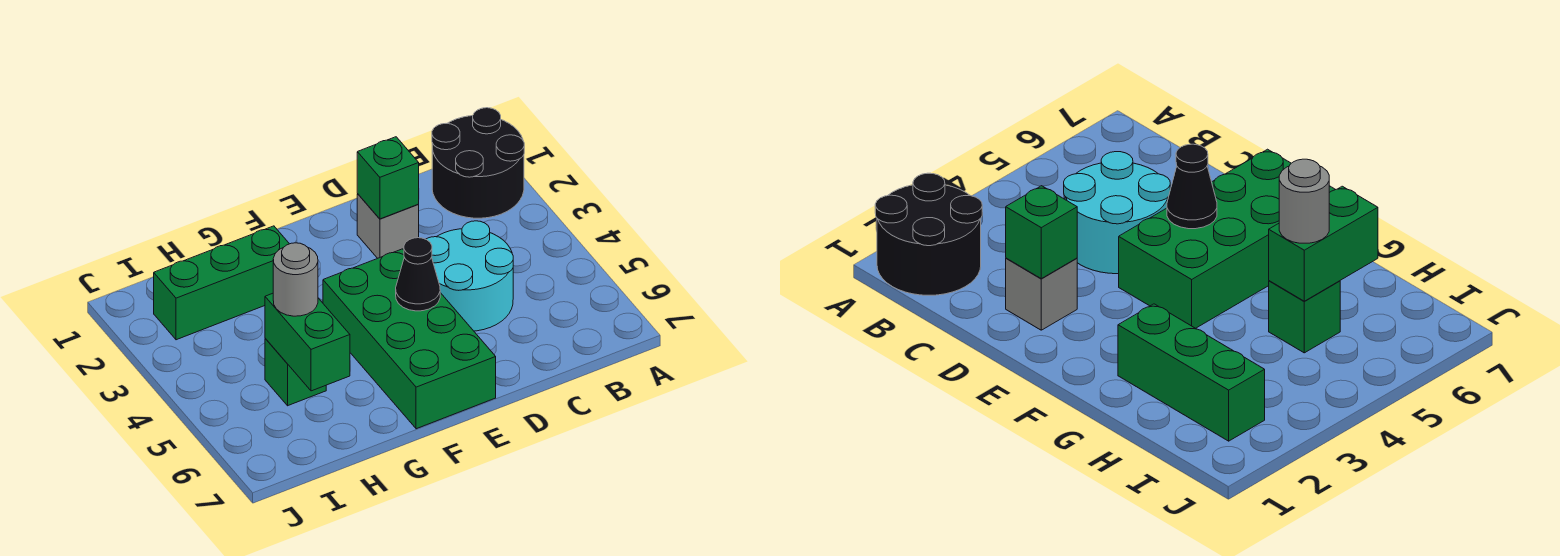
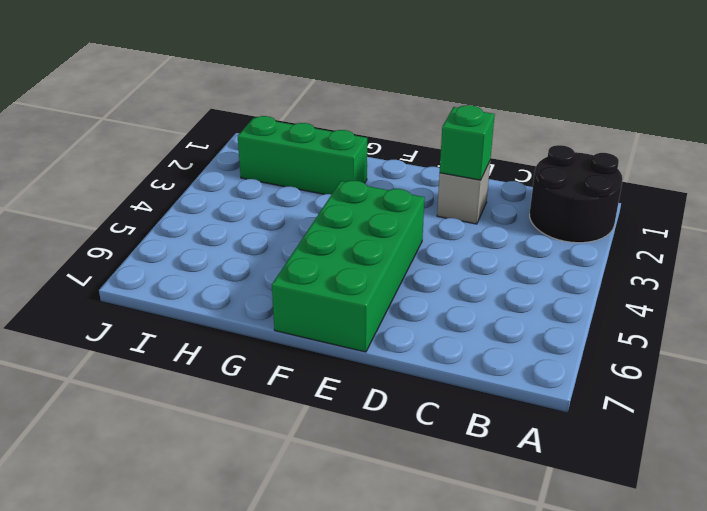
none -> cyan 2x2 round brick [426,221,513,331]
none -> green 1x1 brick [265,339,326,406]

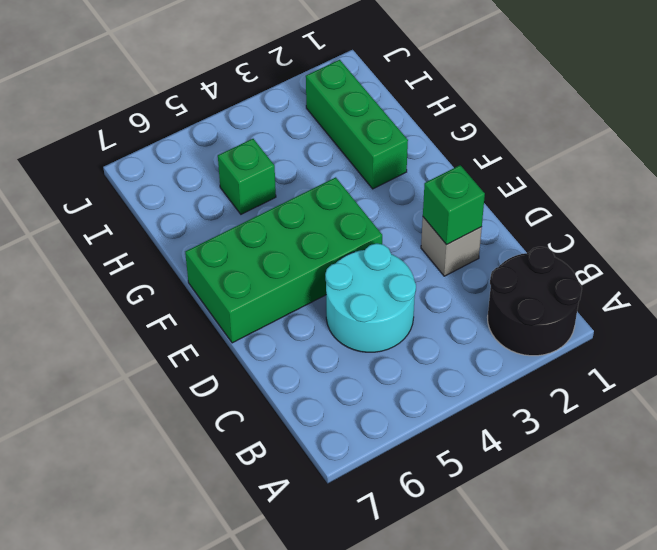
none -> black 1x1 cone [396,238,440,311]
none -> green 1x2 brick [265,293,350,391]

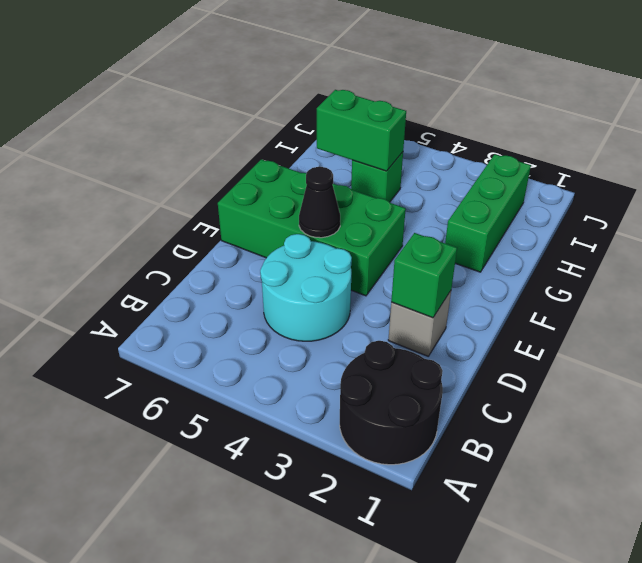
none -> grey 1x1 round brick [273,243,318,316]

